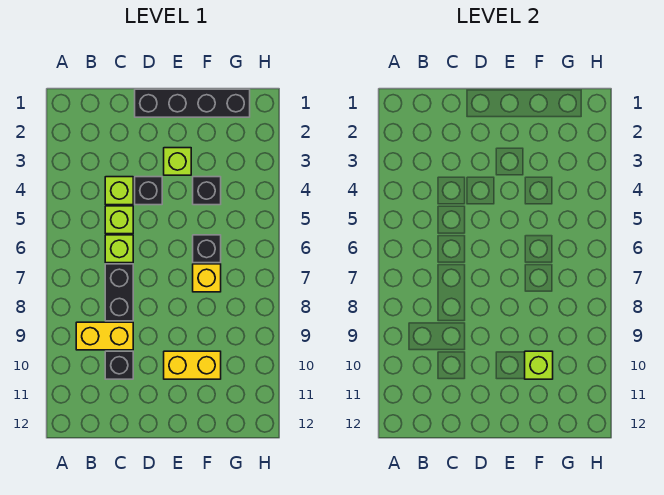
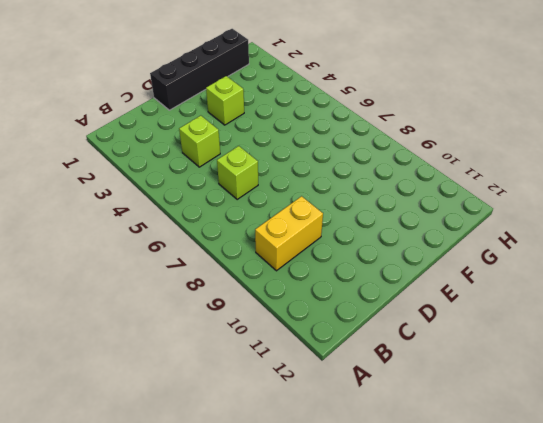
none -> lime 1x1 brick [105,206,133,234]
none -> black 1x2 brick [105,264,133,321]
none -> black 1x1 brick [105,351,133,379]

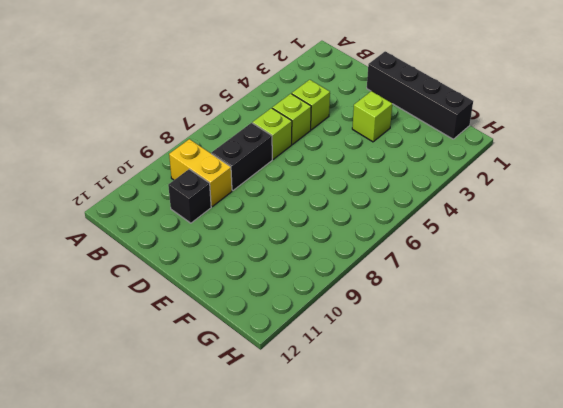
none -> black 1x1 brick [135,177,162,205]
none -> yellow 1x2 brick [164,351,221,379]
none -> black 1x1 brick [193,177,221,205]

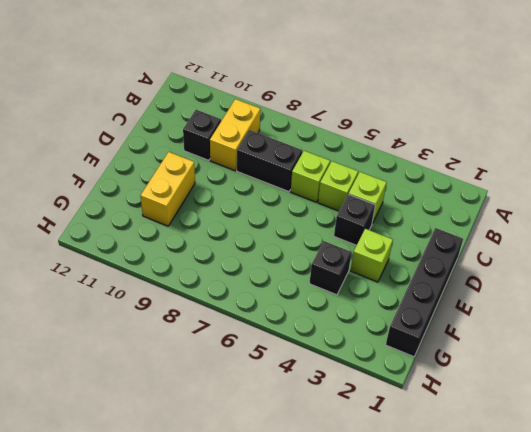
none -> black 1x1 brick [193,235,221,263]
none -> yellow 1x1 brick [193,264,221,292]
none -> lime 1x1 brick [525,351,553,379]

